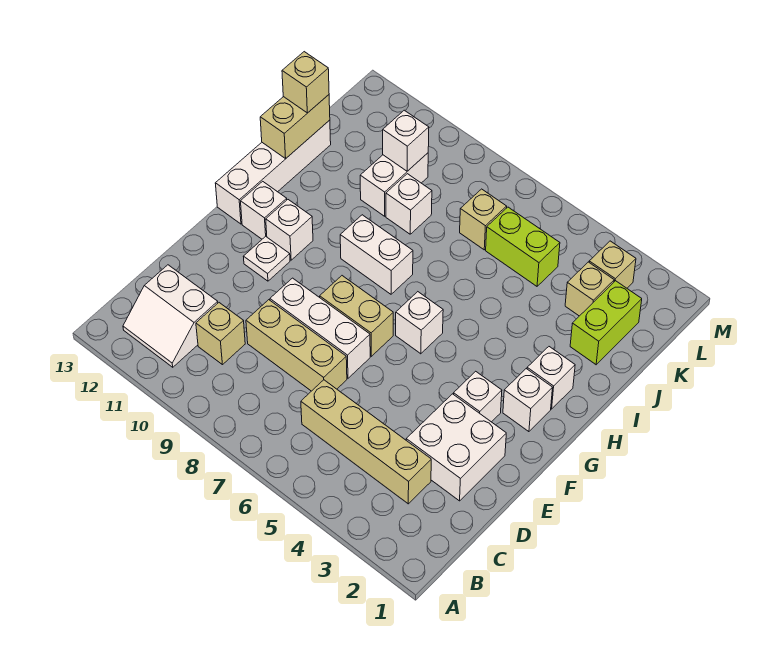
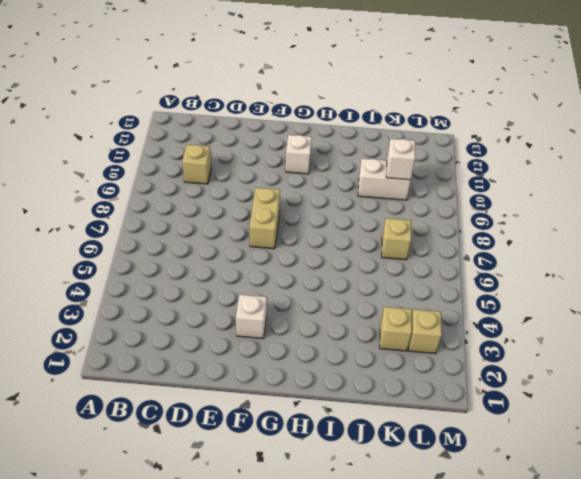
none -> white 2x2 slope [123,265,218,367]
none -> tan 1x4 brick [301,380,431,504]
none -> white 2x2 brick [406,394,506,501]

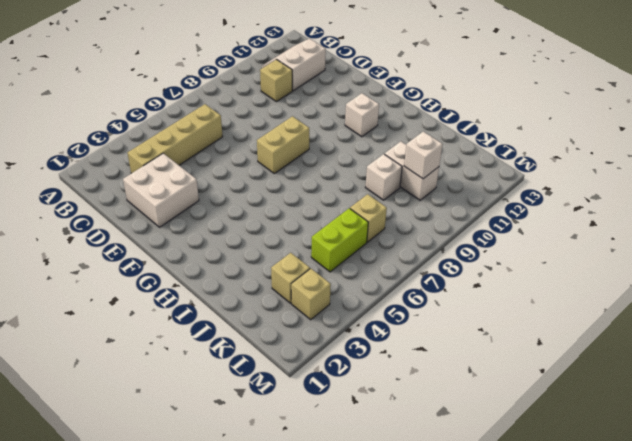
none -> tan 1x3 brick [246,300,347,391]
none -> white 1x3 brick [270,278,370,378]
none -> white 1x1 brick [454,371,502,422]

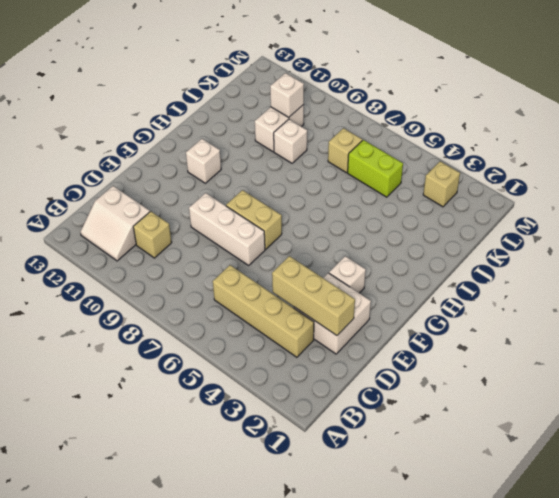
tan 1x3 brick [272,256,355,336] -> tan 1x3 brick moved to [246,300,347,391]
none -> white 1x1 plate [243,236,290,281]
none -> white 1x1 brick [503,369,553,432]
none -> white 1x1 brick [396,292,443,354]

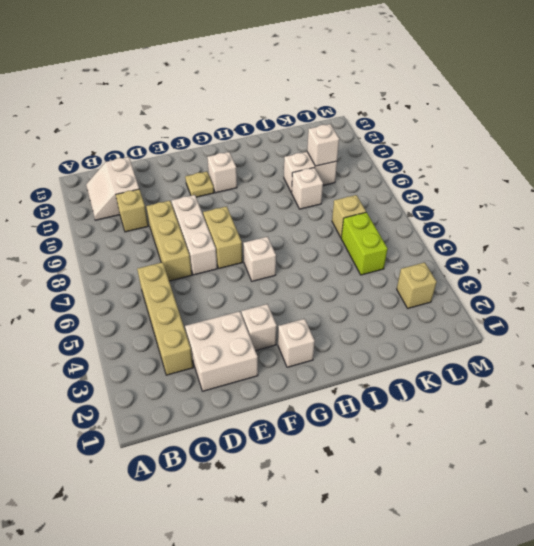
tan 1x1 plate [185,172,214,197] -> white 1x1 plate [243,236,290,281]
none -> white 1x1 brick [241,181,287,239]
none -> white 1x4 brick [215,120,331,224]
none -> white 1x1 brick [527,347,575,409]

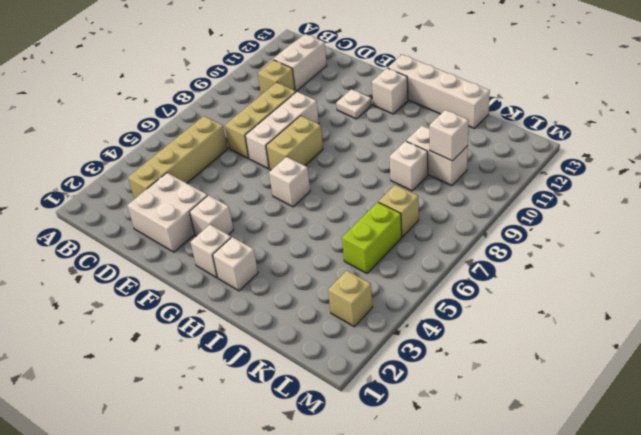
none -> white 1x1 brick [266,200,313,260]
none -> white 1x2 brick [340,215,413,294]
none -> lime 1x2 brick [570,281,642,365]

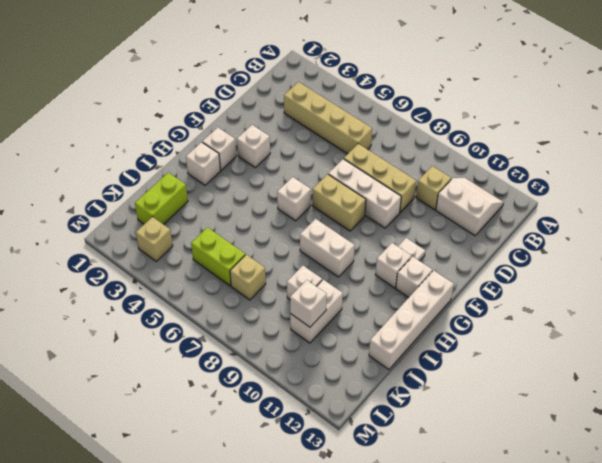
none -> white 2x2 brick [406,394,506,501]
none -> tan 1x1 brick [565,262,614,316]
none -> tan 1x2 brick [260,95,330,159]

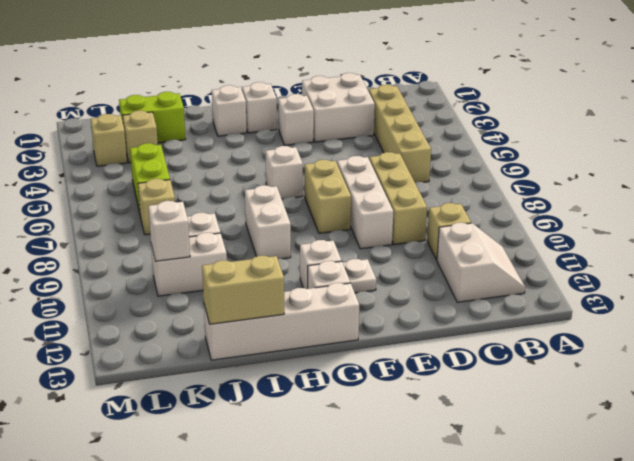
none -> tan 1x1 brick [282,52,329,113]

